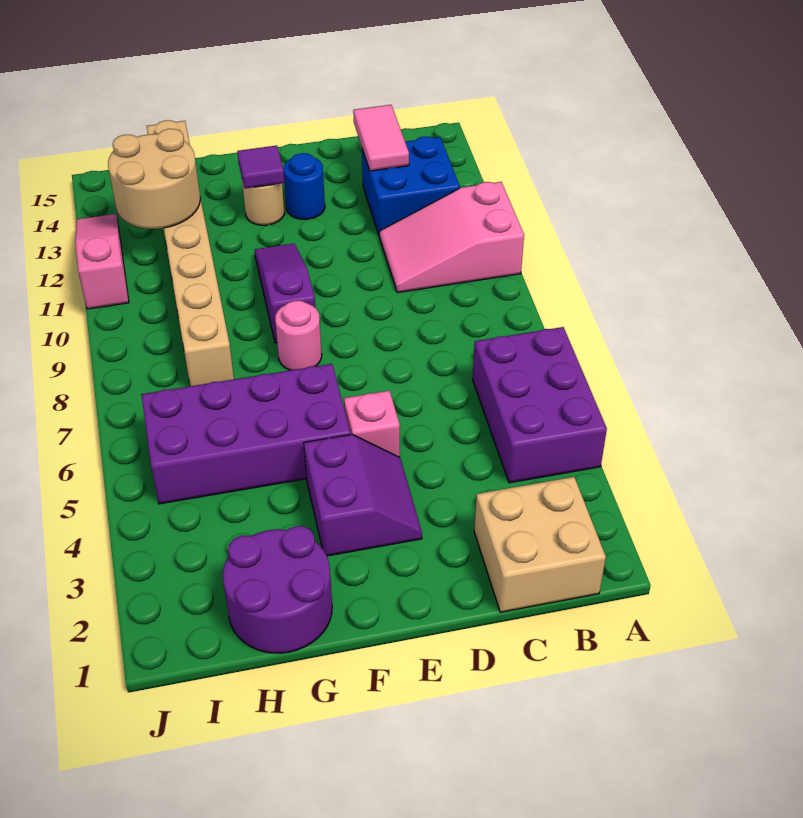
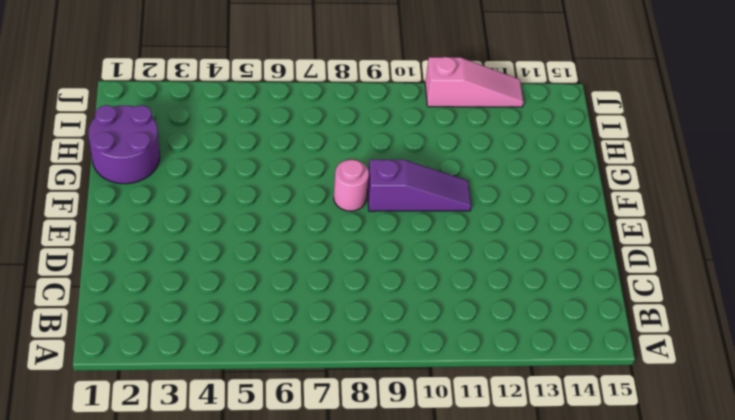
none -> purple 2x3 brick [473,327,607,483]
none -> pink 2x3 slope [379,182,524,293]
none -> tan 2x2 brick [474,477,606,612]

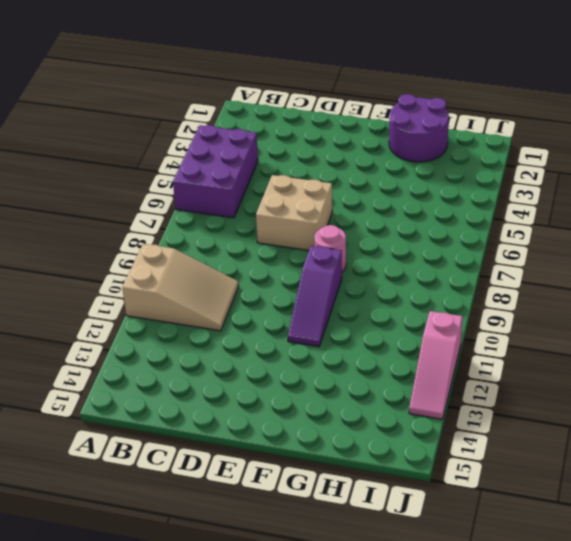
tan 2x3 slope [122,244,239,331] -> pink 2x3 slope [379,182,524,293]
tan 2x2 brick [256,175,332,251] -> tan 2x2 brick moved to [474,477,606,612]
none -> blue 2x2 brick [362,137,460,237]
none -> purple 2x2 slope [304,434,422,556]
none -> pink 1x1 brick [344,391,400,457]

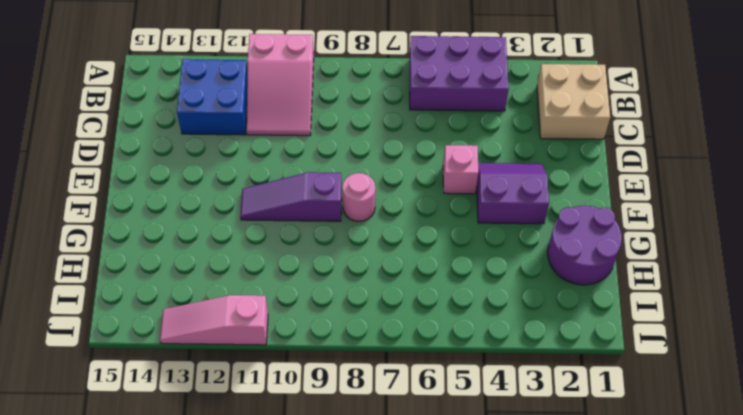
none -> blue 1x1 round brick [283,153,325,219]
none -> purple 2x4 brick [141,364,351,504]
none -> tan 1x1 round brick [242,180,284,225]

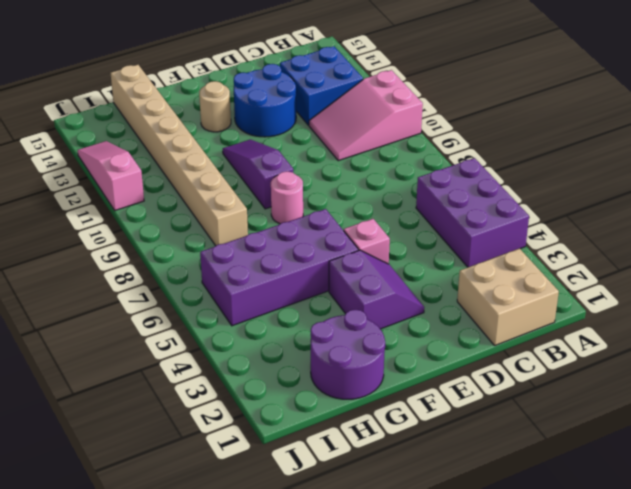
blue 2x2 round brick [234,64,296,137] -> blue 1x1 round brick [283,153,325,219]
none -> pink 1x2 tile [353,105,409,171]
none -> purple 1x1 tile [237,145,285,189]
none -> tan 2x2 round brick [108,129,200,229]

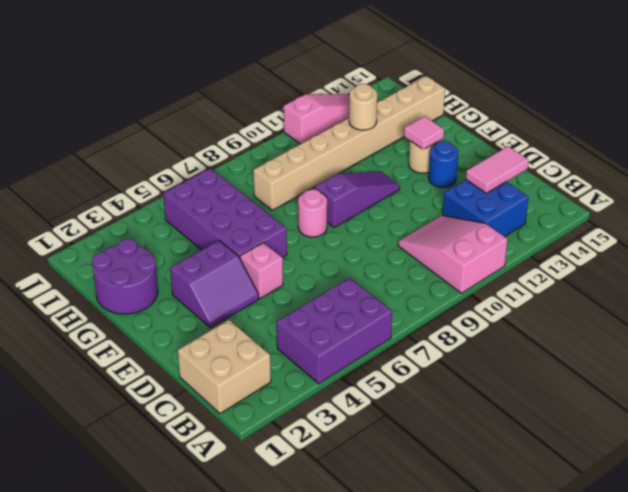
pink 1x1 tile [404,116,444,149] -> purple 1x1 tile [237,145,285,189]
tan 1x1 round brick [349,84,377,130] -> tan 2x2 round brick [108,129,200,229]

